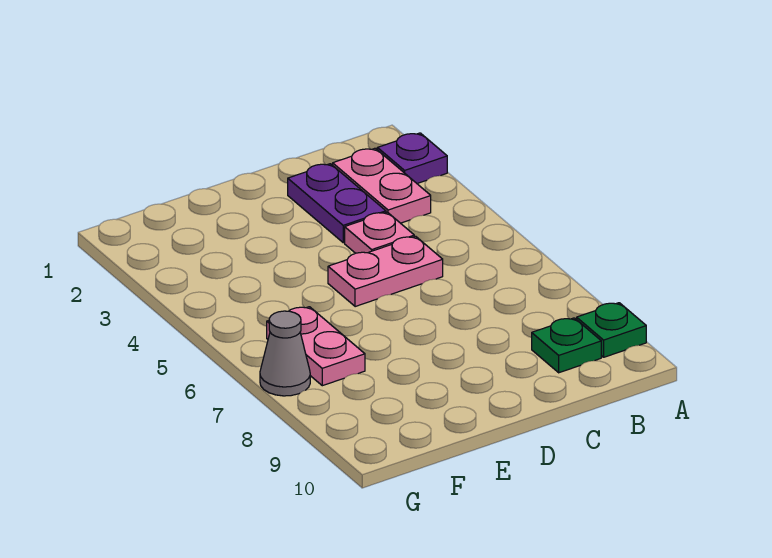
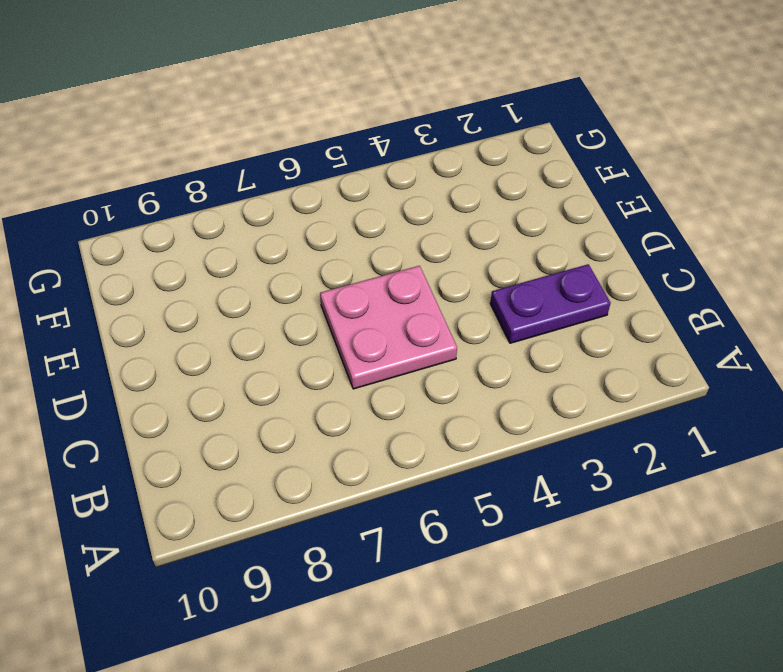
pink 2x2 plate [320,266,457,389] -> pink 1x2 plate [328,236,443,307]
none -> purple 1x1 plate [377,133,447,183]
none -> green 1x1 plate [577,303,646,357]

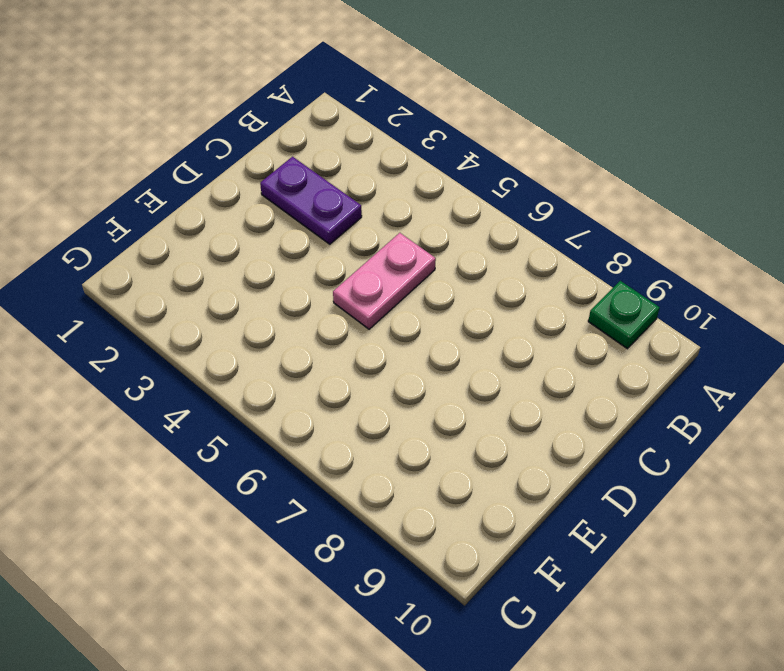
none -> purple 1x1 plate [377,133,447,183]
none -> pink 1x2 plate [333,148,431,223]

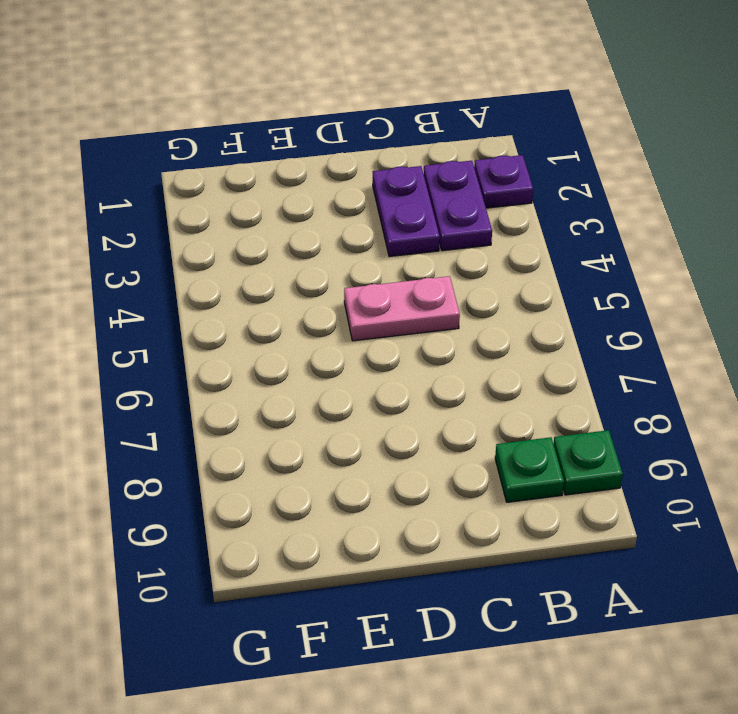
purple 1x2 plate [424,161,492,251] -> pink 1x2 plate [333,148,431,223]
none -> pink 1x1 plate [345,212,414,253]
none -> pink 1x2 plate [267,307,365,386]

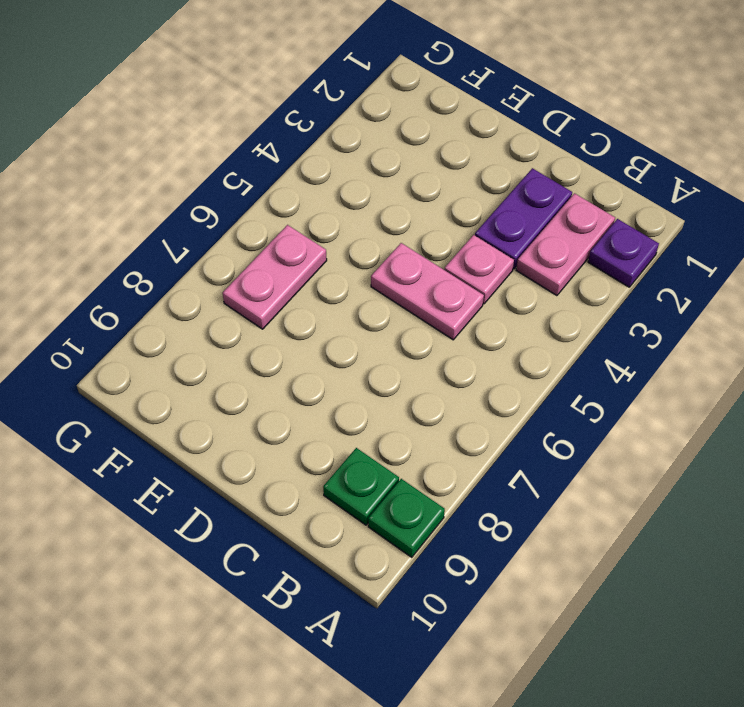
none -> grey 1x1 cone [260,311,310,396]

